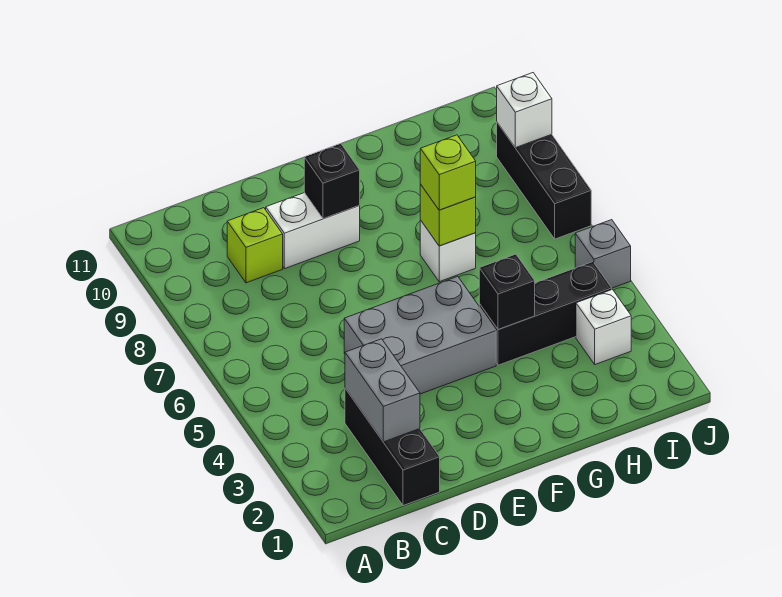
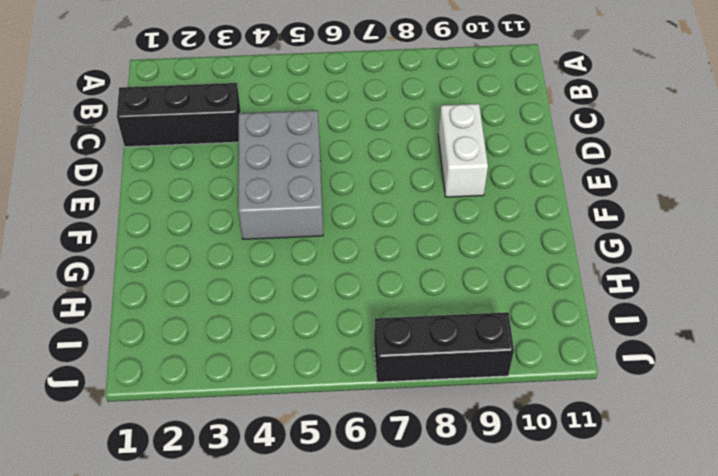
none -> lime 1x1 brick [227,208,283,283]
none -> black 1x3 brick [479,262,612,365]
none -> white 1x1 brick [420,220,476,282]

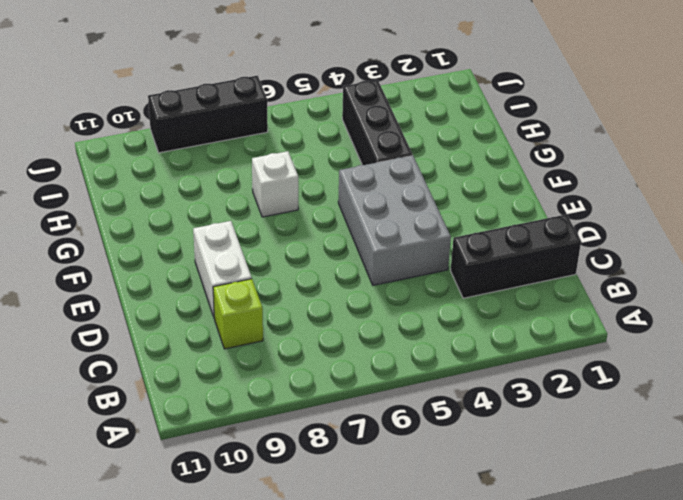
none -> white 1x1 brick [576,290,631,365]
none -> grey 1x1 brick [575,220,631,288]
none -> grey 1x2 brick [345,339,420,442]

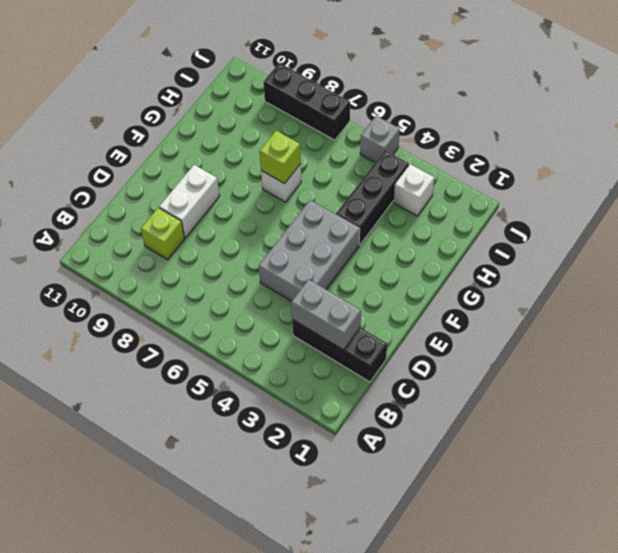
none -> black 1x1 brick [304,143,360,219]
none -> black 1x1 brick [479,254,535,330]
none -> white 1x1 brick [497,73,552,148]

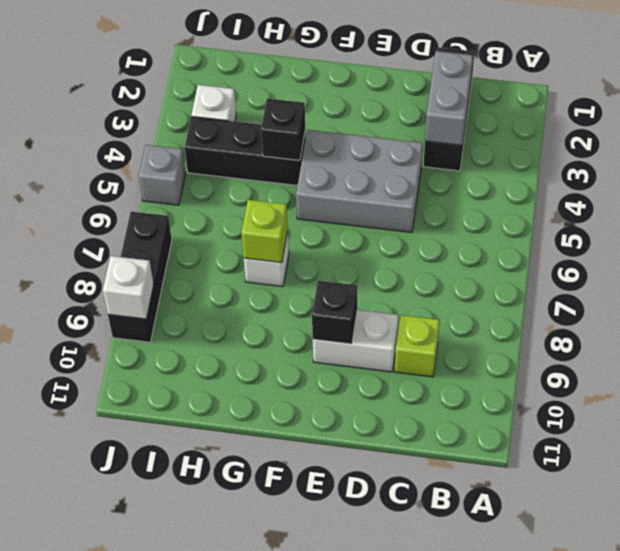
none -> lime 1x1 brick [420,135,476,210]

